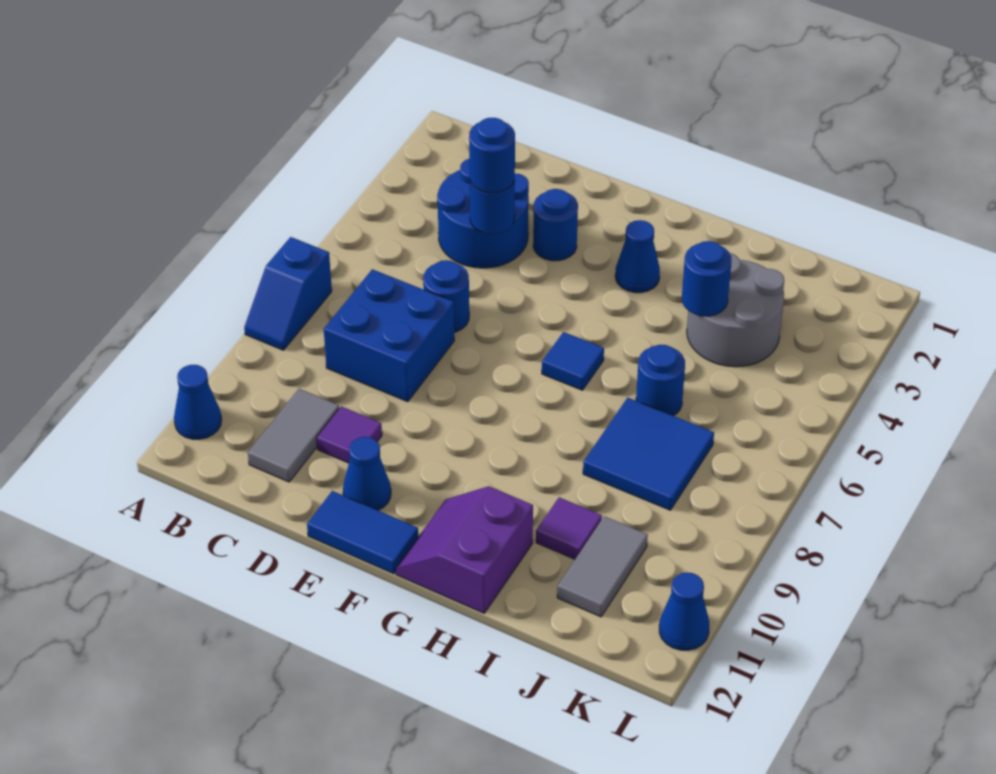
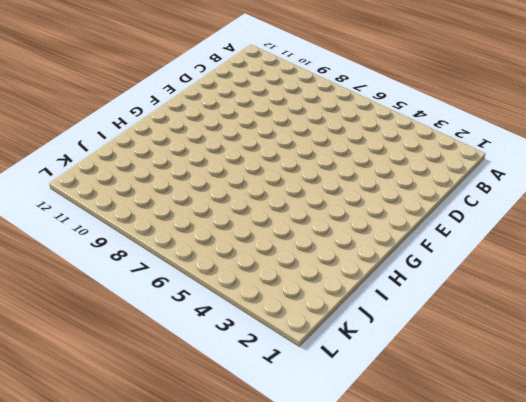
none -> blue 1x2 slope [244,237,332,350]
none -> blue 1x1 cone [174,365,222,439]
none -> blue 2x2 round brick [437,159,529,268]

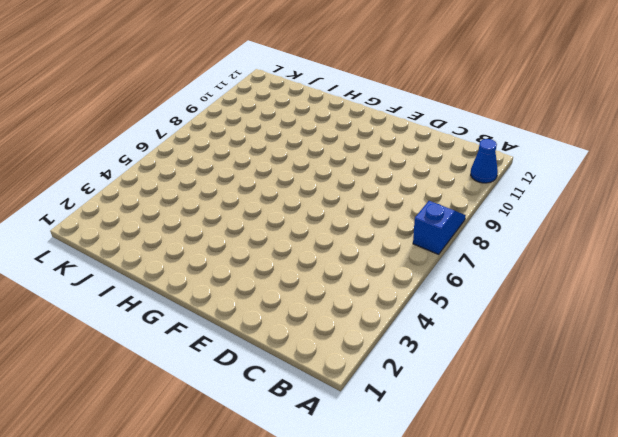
none -> blue 2x2 round brick [437,159,529,268]
none -> blue 2x2 brick [324,269,454,402]
none -> grey 1x2 tile [248,389,339,482]

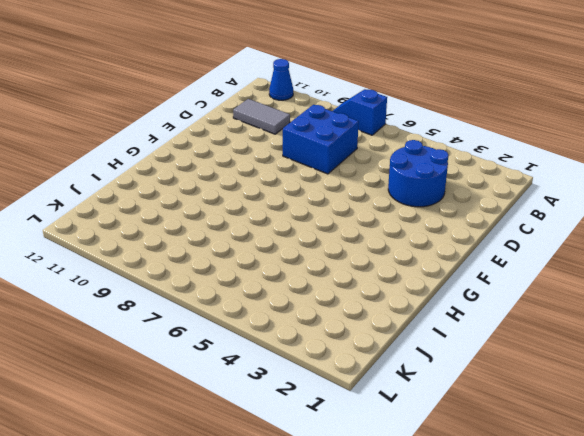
none -> blue 1x1 round brick [423,260,469,332]
none -> purple 1x1 tile [317,406,382,463]
none -> blue 1x1 round brick [533,189,578,261]

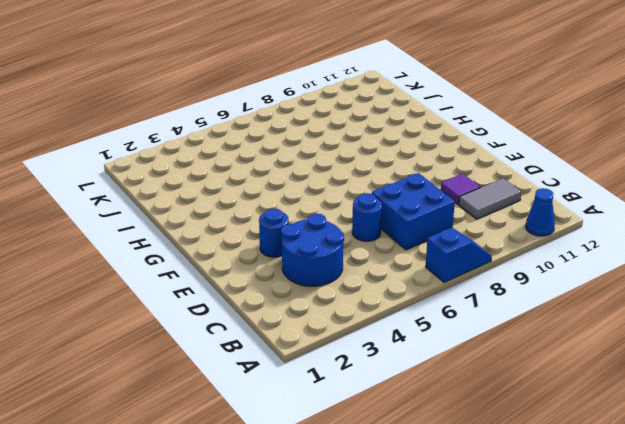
none -> blue 1x1 cone [343,437,391,510]
none -> blue 1x2 tile [307,491,418,574]
none -> blue 1x1 cone [615,220,660,293]

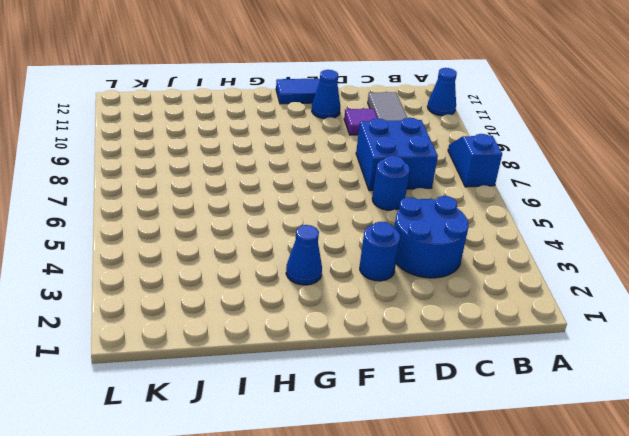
none -> blue 1x1 tile [542,332,604,390]
none -> purple 2x2 slope [396,486,533,613]
none -> grey 2x2 round brick [687,253,784,367]

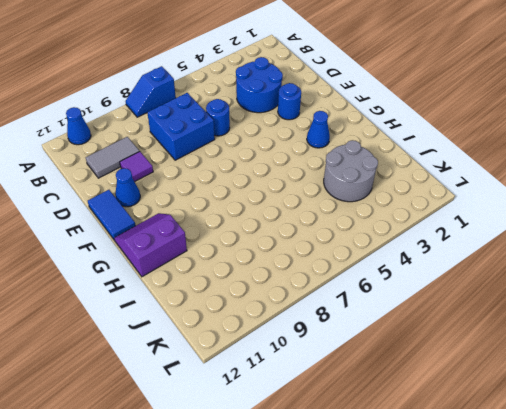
none -> blue 1x1 tile [542,332,604,390]
none -> blue 1x1 round brick [636,345,685,416]
none -> blue 2x2 tile [583,398,714,510]

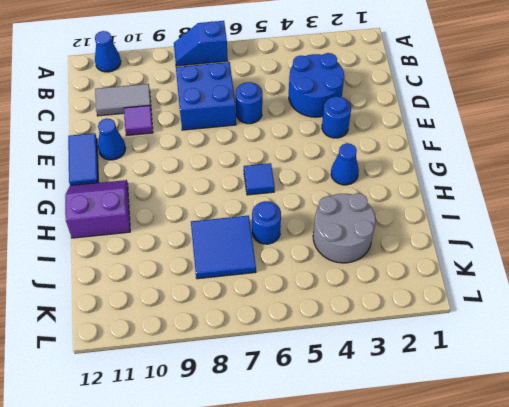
none -> purple 1x1 tile [536,497,602,559]
none -> grey 1x2 tile [557,516,648,617]
none -> blue 1x1 cone [659,572,709,650]

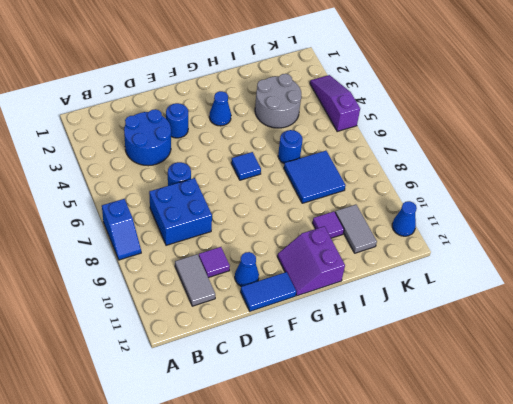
purple 1x3 slope [310,75,360,131] -> none
none -> blue 1x1 cone [174,365,222,439]
none -> blue 1x1 round brick [470,181,515,234]
none -> blue 1x1 round brick [682,241,731,316]

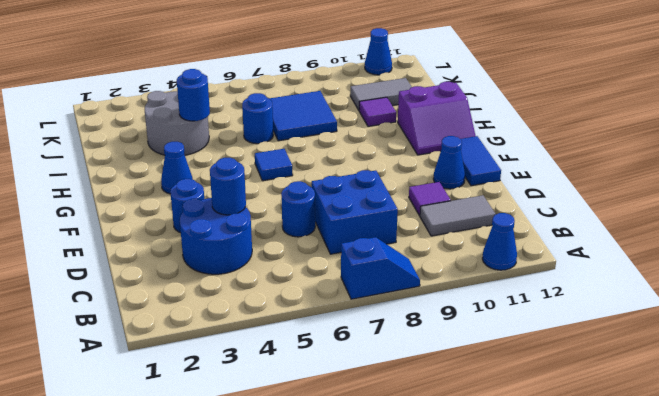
none -> blue 1x1 round brick [469,118,515,193]

